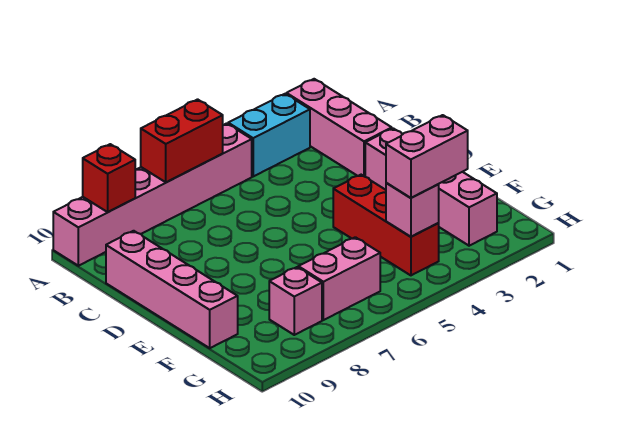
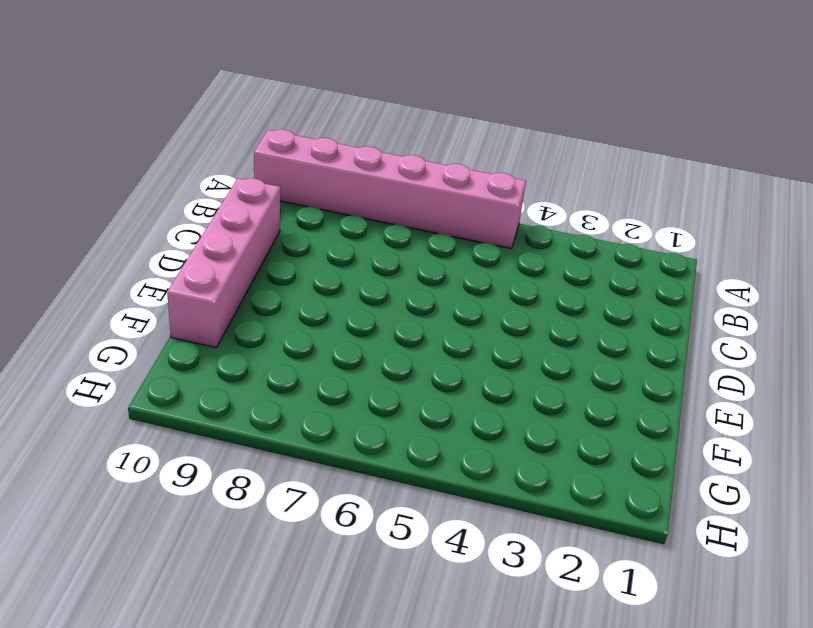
none -> pink 1x3 brick [286,79,392,177]
none -> cyan 1x2 brick [228,94,310,176]
none -> pink 1x4 brick [365,128,497,246]

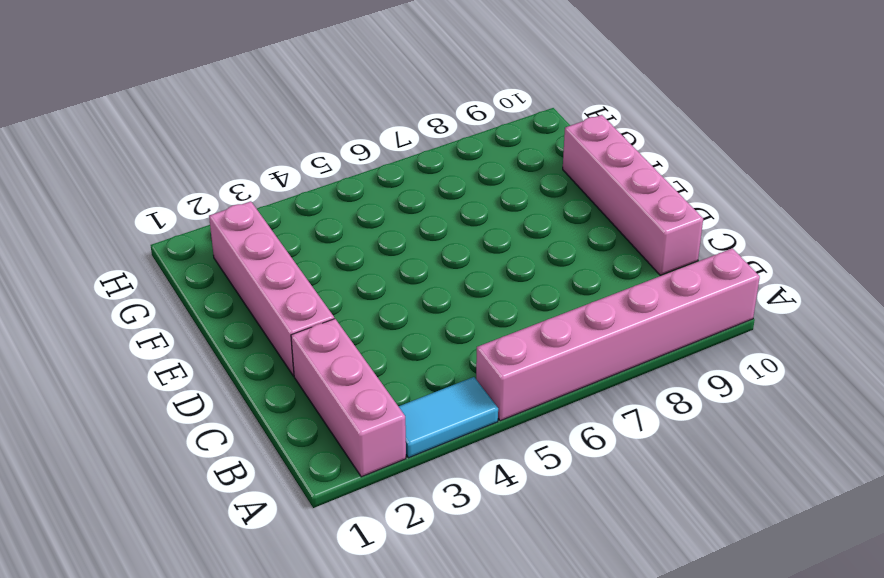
cyan 1x2 tile [399,377,498,458] -> cyan 1x2 brick [228,94,310,176]
none -> red 1x3 brick [333,175,439,275]
none -> pink 1x2 brick [298,237,380,320]
none -> pink 1x1 brick [269,267,322,335]

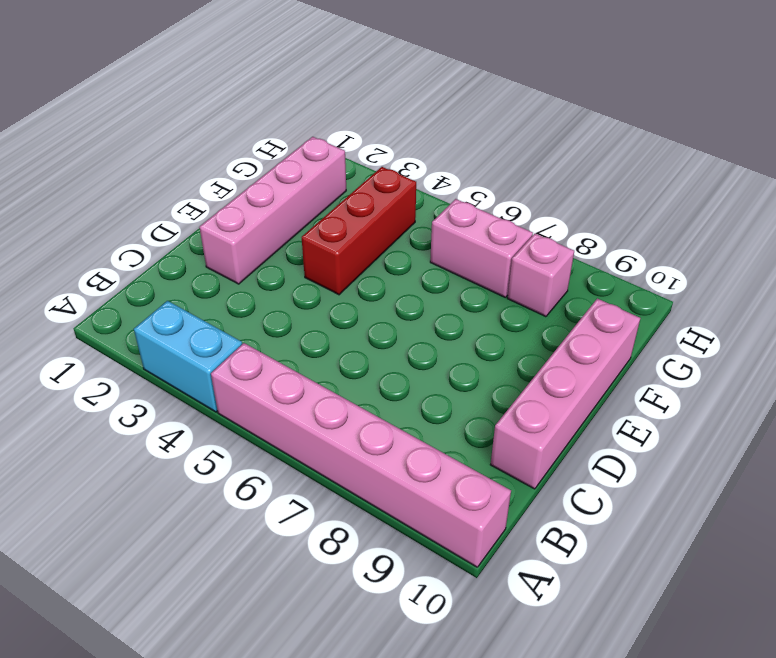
none -> pink 1x3 brick [286,79,392,177]
none -> red 1x2 brick [141,99,223,182]
none -> red 1x1 brick [83,144,135,212]

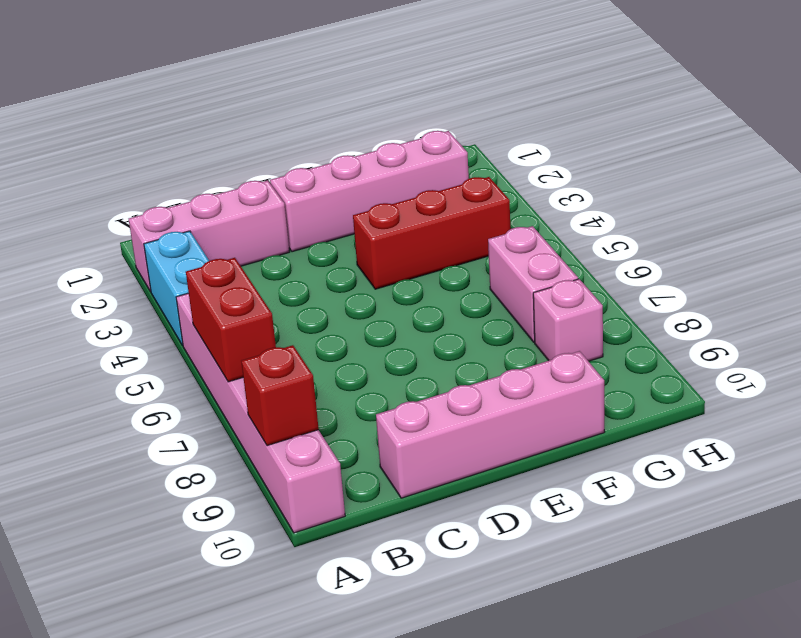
none -> pink 1x1 brick [386,183,439,237]
none -> pink 1x2 brick [386,115,468,198]

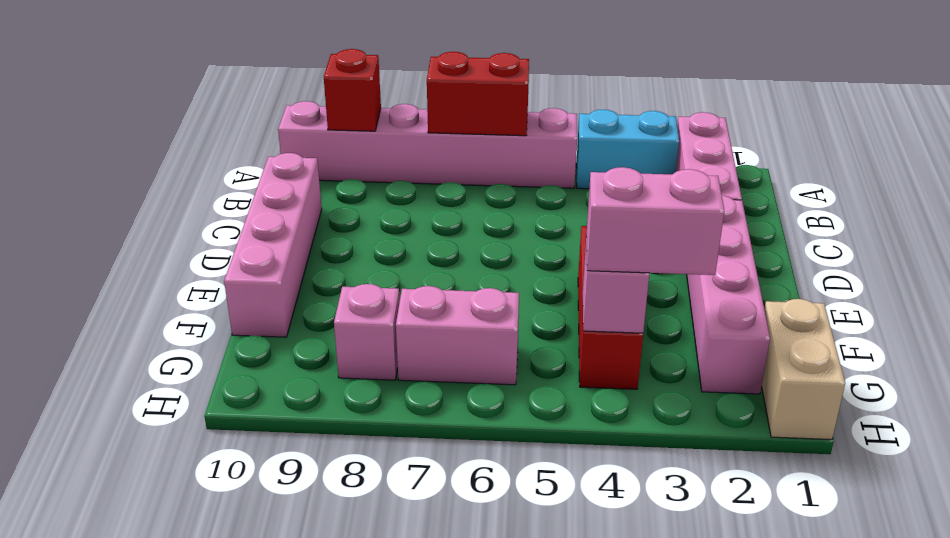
tan 1x2 brick [762,299,845,440] -> none

